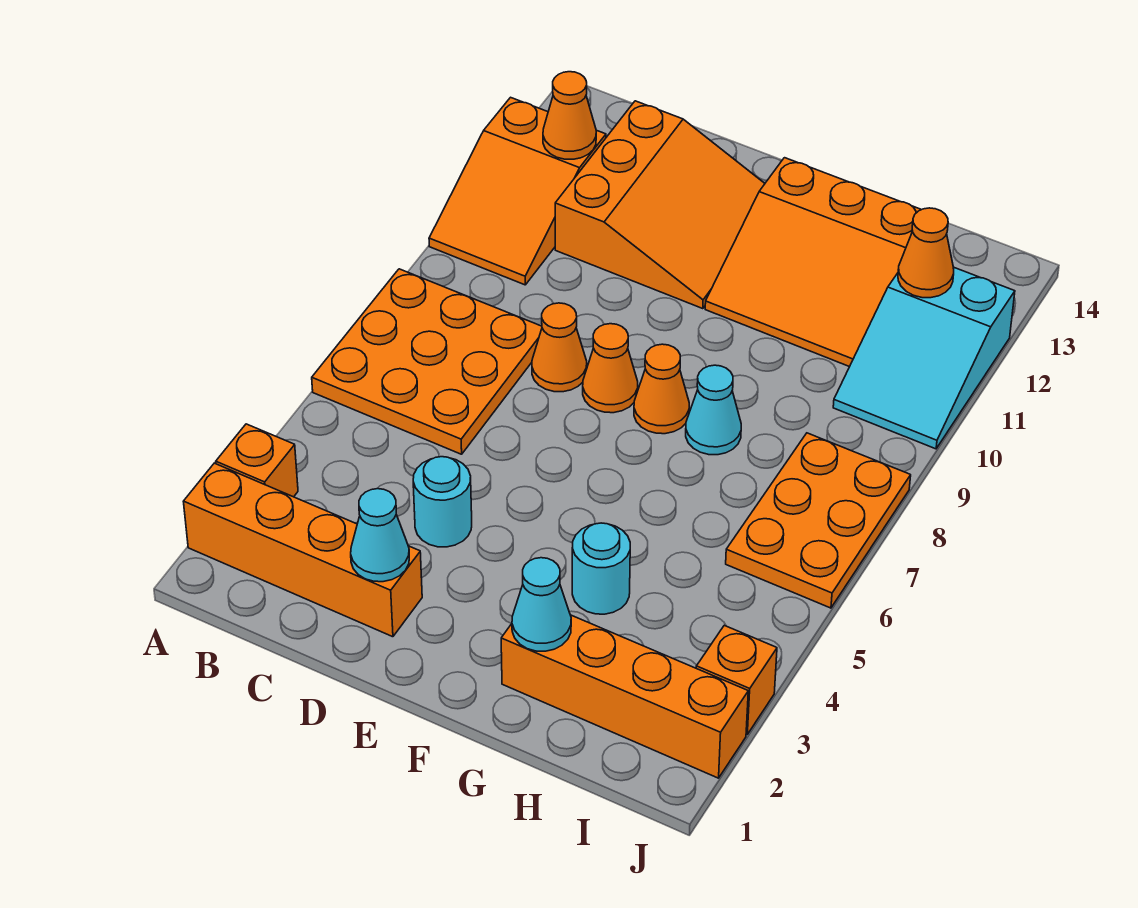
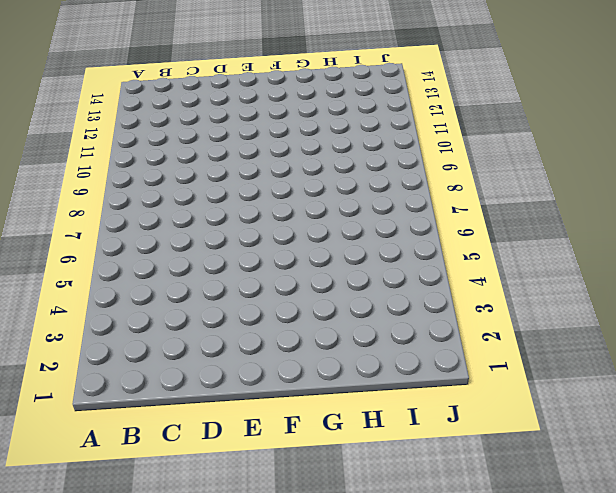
none -> orange 1x4 brick [183,463,422,637]
none -> orange 1x1 brick [216,424,298,497]
none -> orange 3x3 plate [312,269,542,454]

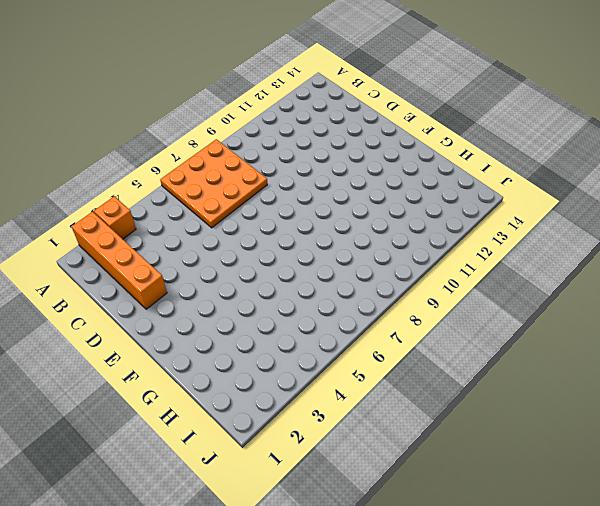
none -> orange 2x3 slope [429,97,606,285]
none -> orange 3x3 slope [555,101,765,309]
none -> cyan 1x1 round brick [413,457,472,547]

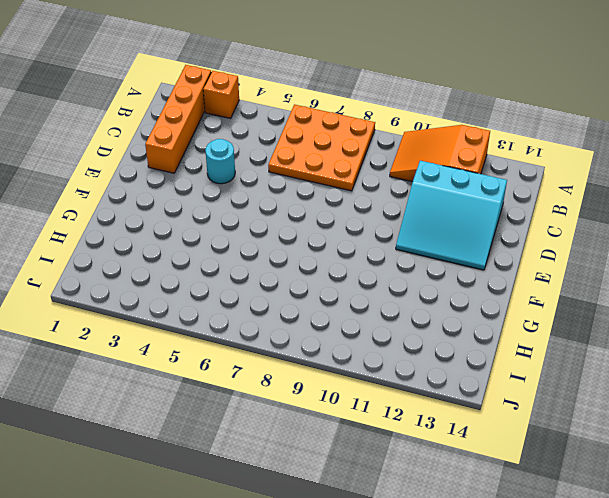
cyan 3x3 slope [396,161,507,270] -> orange 3x3 slope [555,101,765,309]
none -> orange 1x1 cone [532,303,587,392]
none -> orange 1x1 cone [583,324,638,413]
none -> orange 1x1 cone [634,344,689,434]

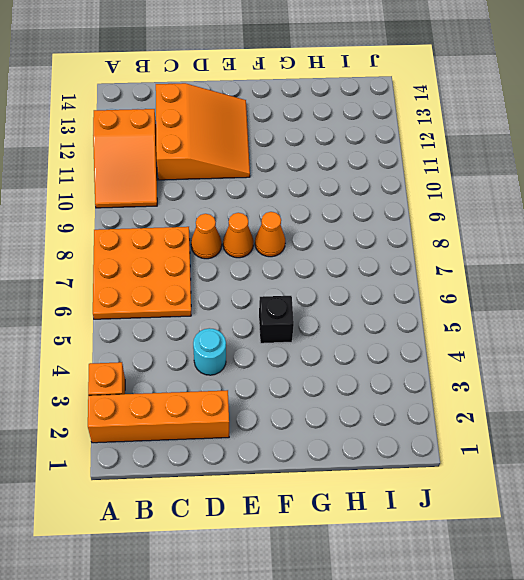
black 1x1 brick [259,296,294,343] -> none
none -> orange 3x3 slope [705,158,921,367]
none -> orange 1x4 brick [501,615,748,778]
none -> cyan 1x1 round brick [572,523,630,614]

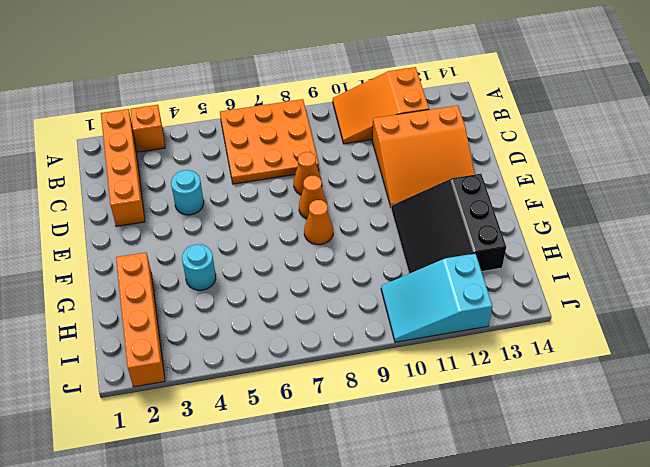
black 3x3 slope [391,174,506,274] -> orange 3x3 slope [705,158,921,367]
none -> cyan 1x1 cone [686,365,741,455]
none -> orange 2x3 plate [726,433,911,608]
none -> orange 1x1 brick [696,625,777,734]

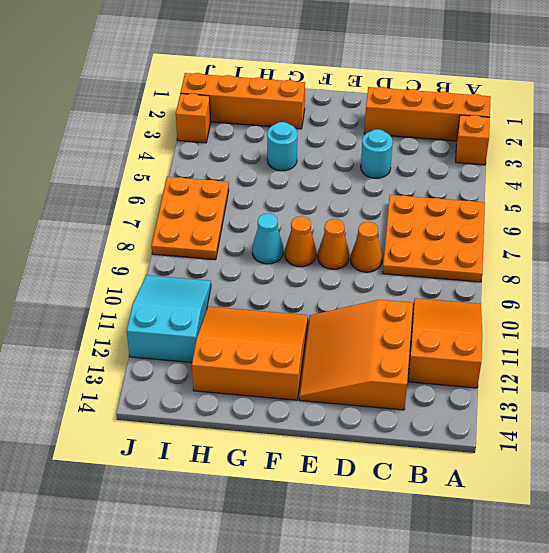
none -> orange 1x1 cone [543,72,596,159]
none -> cyan 1x1 cone [351,489,409,582]
none -> cyan 1x1 cone [512,558,571,651]

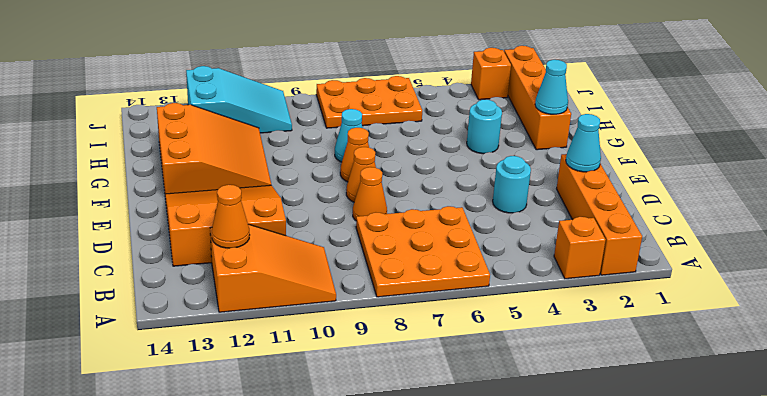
none -> orange 1x1 cone [898,208,954,298]

